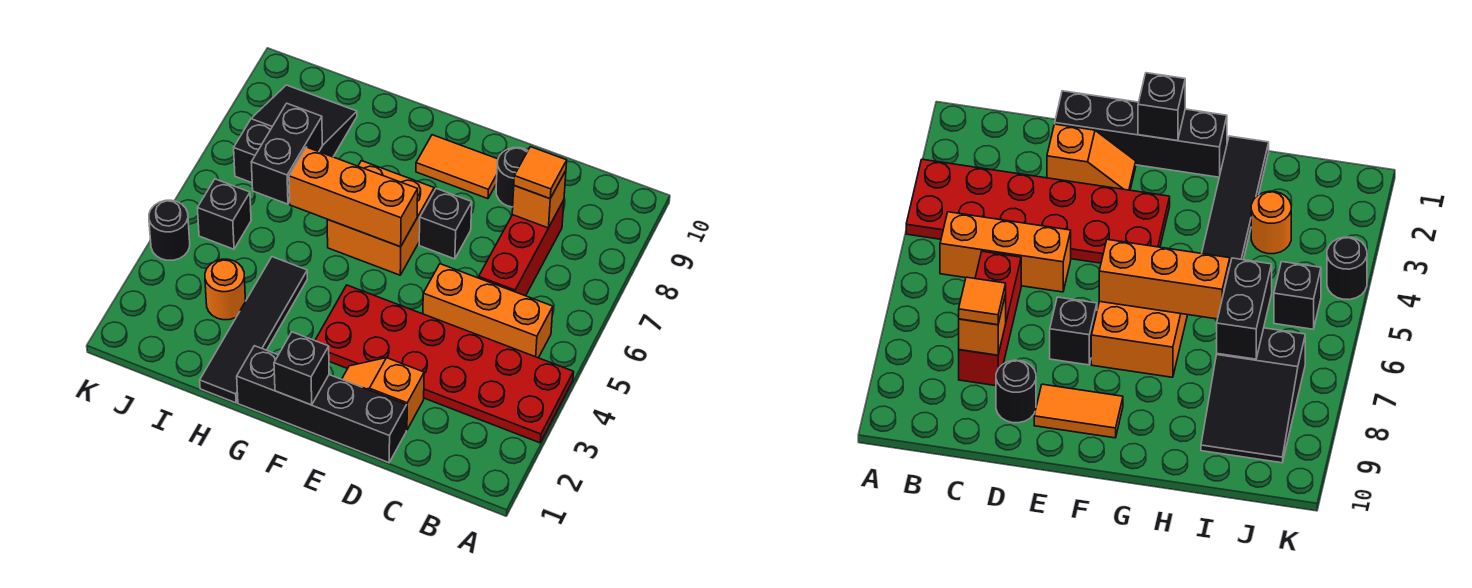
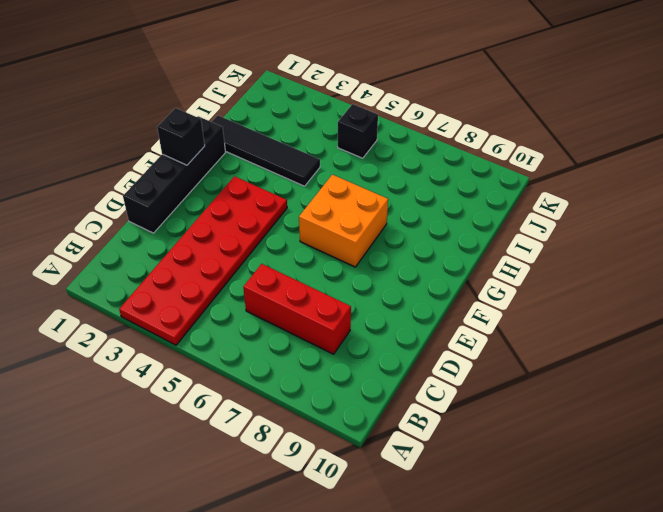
none -> orange 1x3 brick [423,264,553,358]
none -> orange 1x2 slope [342,358,424,430]
none -> black 1x1 round brick [496,148,528,207]

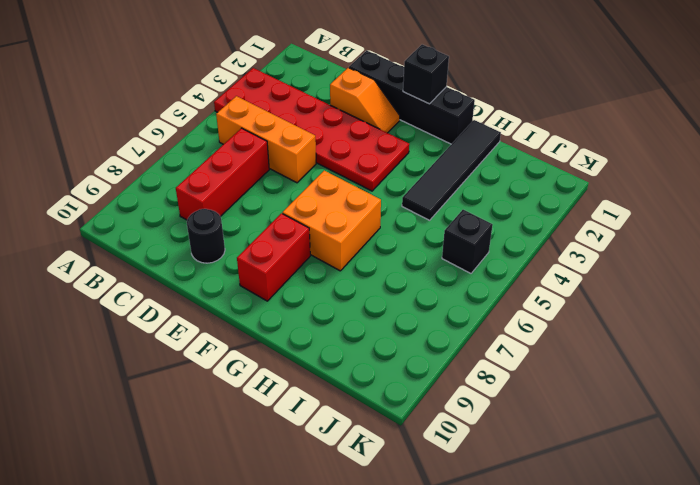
red 1x2 brick [237,213,310,301] -> orange 1x2 tile [416,135,498,199]
none -> black 1x1 brick [419,188,472,259]
none -> orange 1x1 round brick [205,259,245,320]
none -> black 2x3 slope [234,85,357,183]

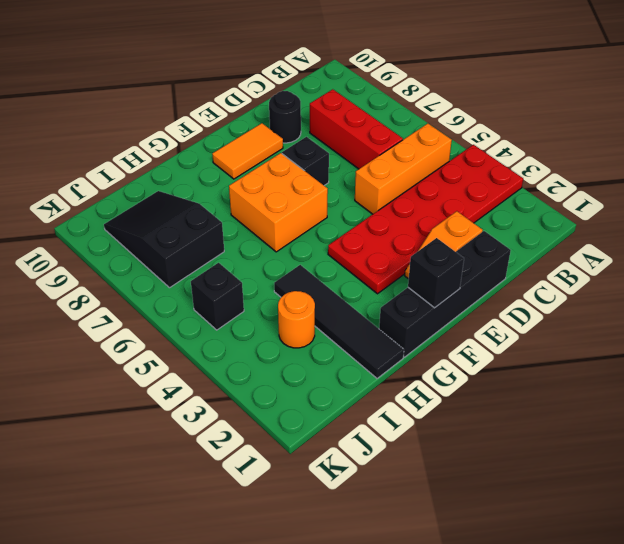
none -> black 1x1 round brick [149,200,190,260]
none -> orange 1x1 brick [512,171,566,228]
none -> orange 1x3 brick [289,147,418,247]

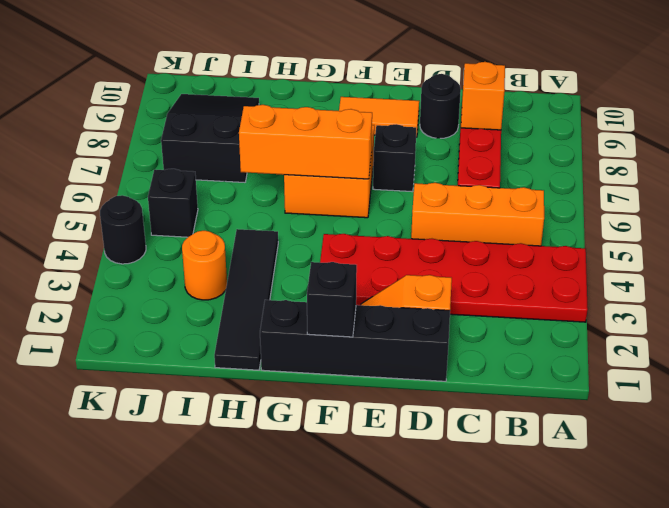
none -> black 1x2 brick [251,103,323,204]
none -> orange 1x1 tile [514,147,567,199]

